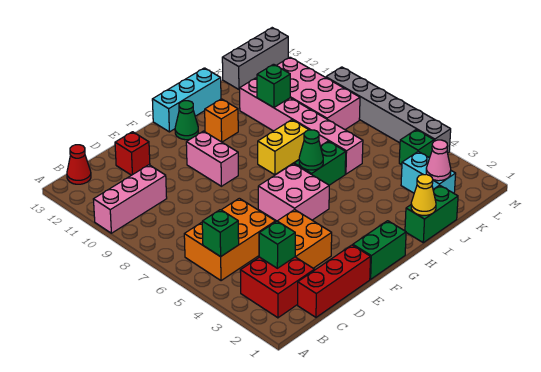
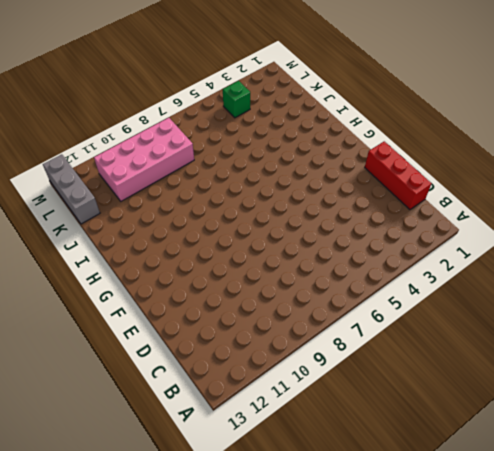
none -> pink 1x3 brick [93,165,167,233]
none -> red 2x2 brick [240,257,315,318]
none -> orange 2x3 brick [184,198,276,281]

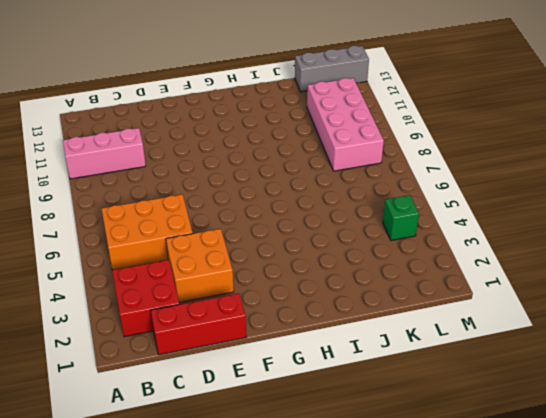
none -> red 1x1 cone [67,145,91,184]
none -> red 1x1 brick [115,132,150,175]
none -> green 1x2 brick [353,221,406,279]

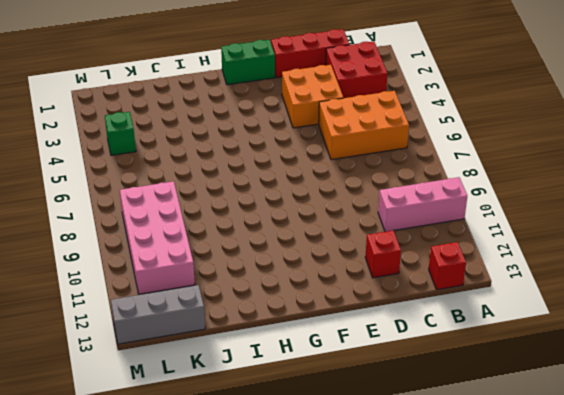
red 1x1 brick [429,242,466,290] -> red 1x1 cone [67,145,91,184]
none -> pink 2x2 brick [258,164,329,221]
none -> pink 1x2 brick [186,131,238,186]
none -> green 1x1 cone [175,101,198,140]

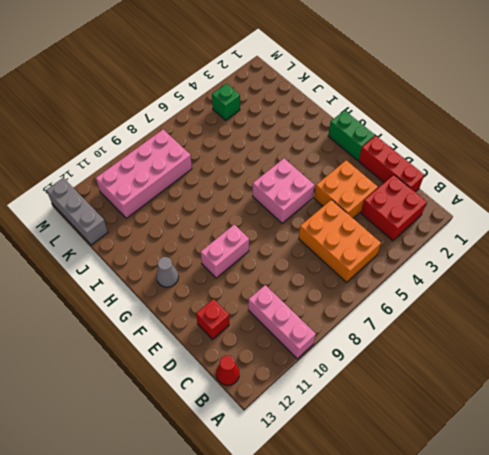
grey 1x1 cone [156,257,178,287] -> green 1x1 cone [175,101,198,140]
none -> cyan 1x3 brick [152,68,221,132]
none -> green 1x2 brick [294,141,346,185]
none -> yellow 1x2 brick [258,120,309,175]

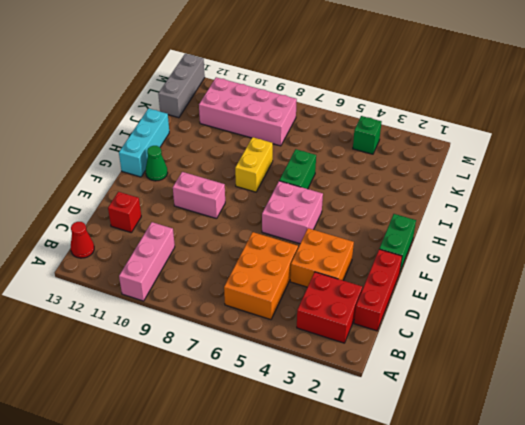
none -> orange 1x1 brick [205,99,238,142]
none -> green 1x2 brick [405,185,458,243]
none -> pink 1x6 brick [240,78,363,174]

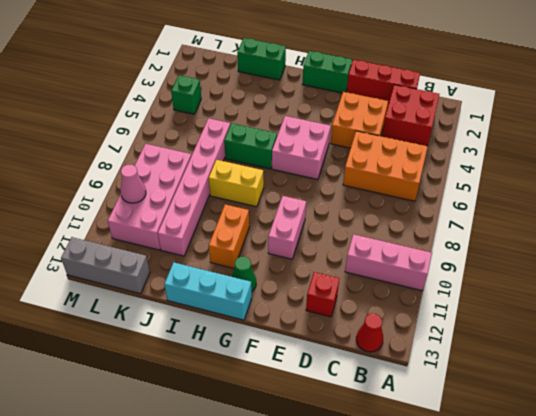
orange 1x2 brick [209,204,249,268] -> orange 1x1 brick [205,99,238,142]
pink 1x1 cone [121,165,146,203] -> pink 1x1 cone moved to [426,140,451,181]
none -> cyan 1x2 brick [401,152,456,193]
none -> grey 1x6 brick [326,67,451,153]
none -> green 1x1 brick [202,210,239,257]

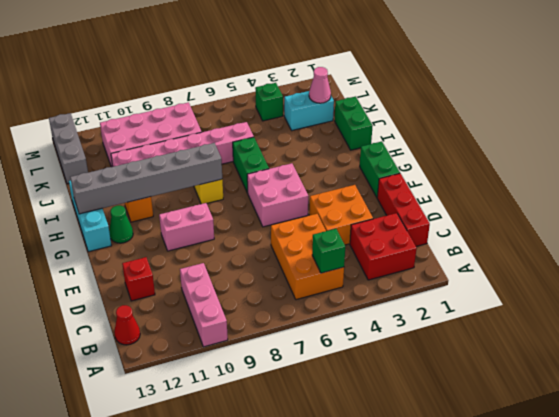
grey 1x6 brick [70,143,222,214] -> grey 1x6 brick moved to [326,67,451,153]
none -> green 1x1 brick [259,221,295,268]
none -> green 1x1 cone [299,130,323,170]
none -> yellow 1x1 cone [411,174,436,216]

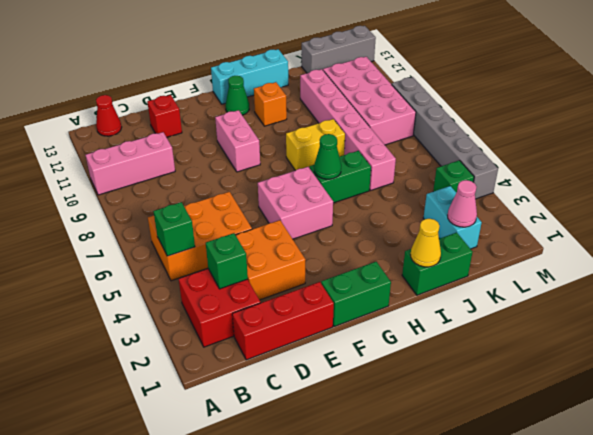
none -> green 1x1 brick [257,64,290,108]

